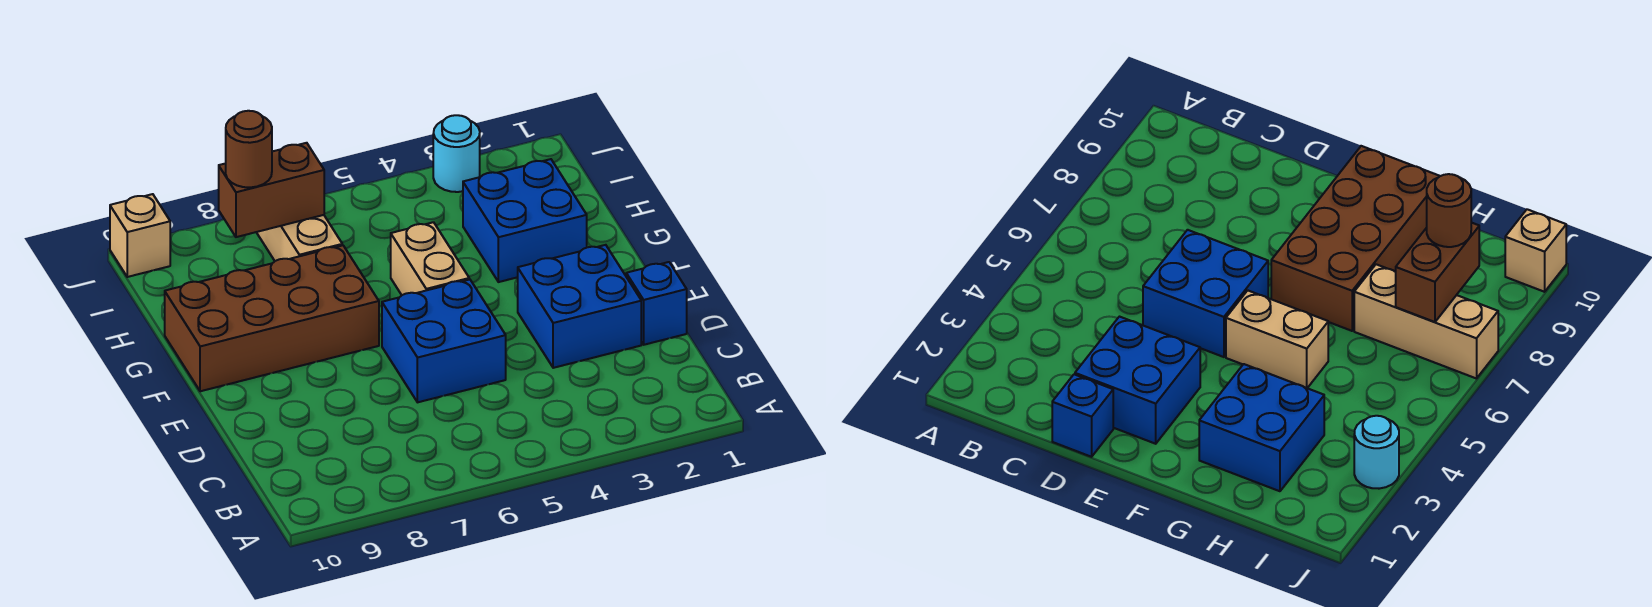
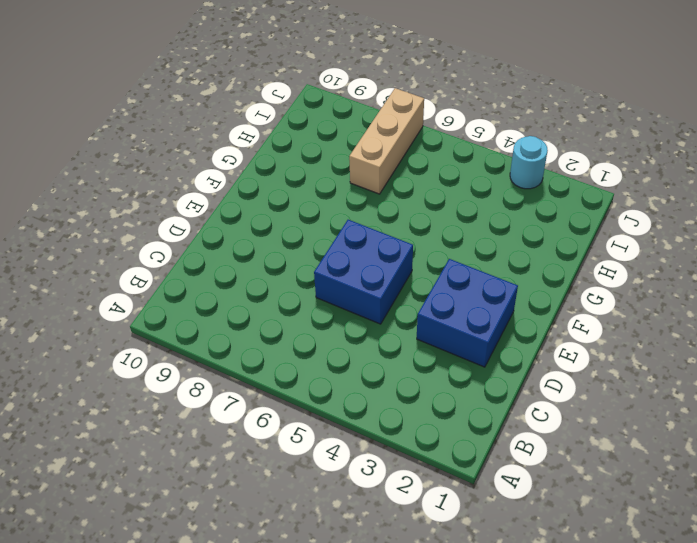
none -> blue 1x1 brick [626,262,687,345]
none -> tan 1x2 brick [391,222,469,295]

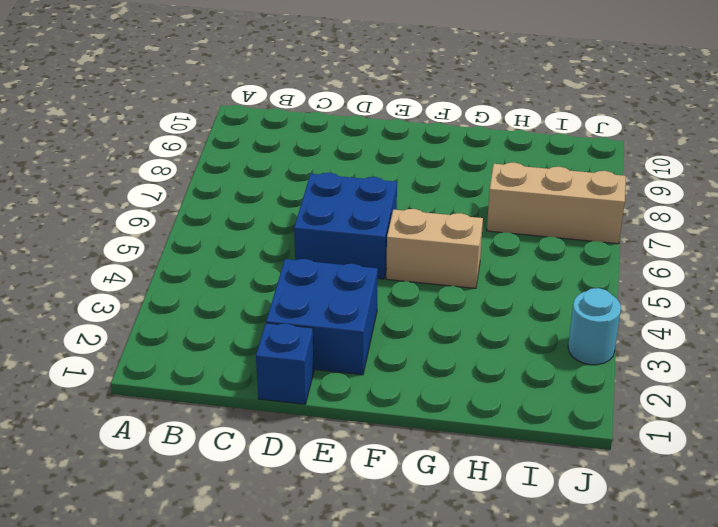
none -> brown 2x4 brick [165,245,379,391]
none -> blue 2x2 brick [463,159,587,282]

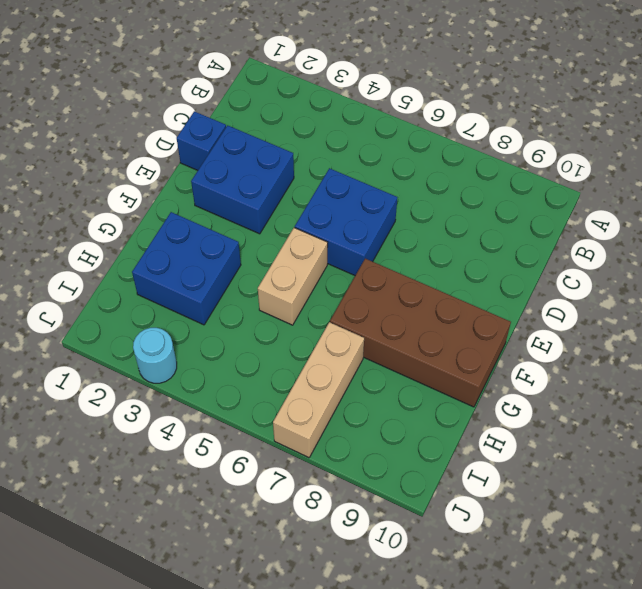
none -> tan 1x1 brick [110,194,170,277]
none -> brown 1x2 brick [219,143,324,237]

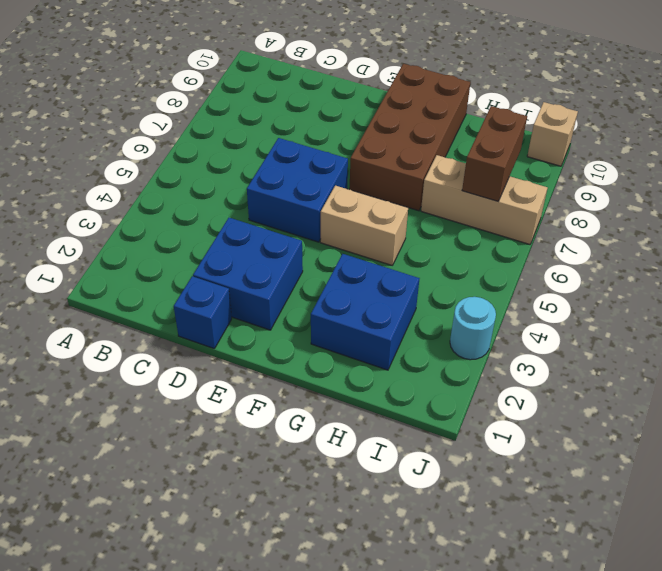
none -> brown 1x1 round brick [226,111,272,187]

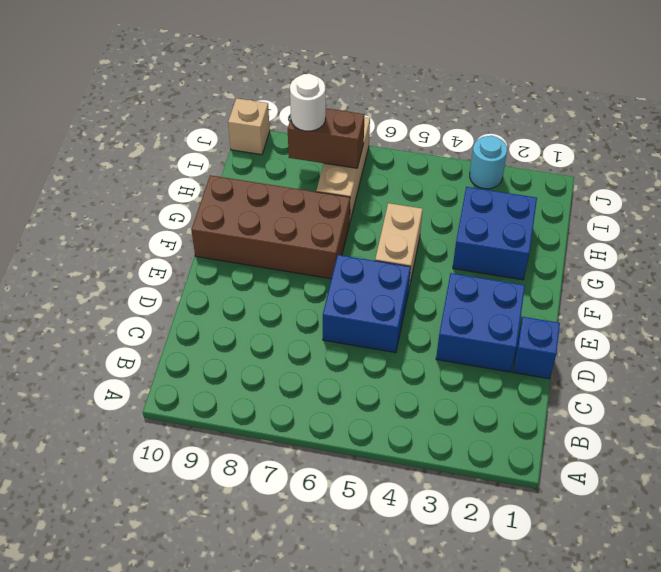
white 1x1 round brick [290,74,326,131] -> brown 1x1 round brick [226,111,272,187]

